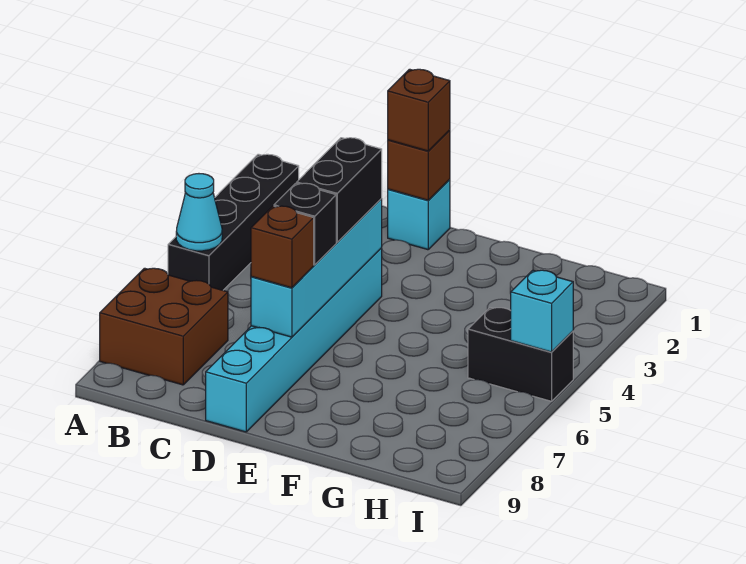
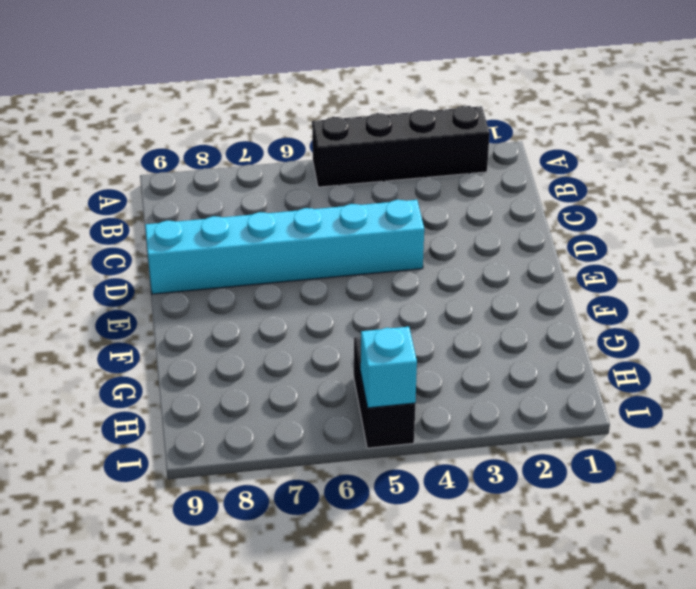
none -> brown 2x2 brick [100,268,228,385]
none -> cyan 1x1 brick [388,179,450,250]
none -> cyan 1x1 cone [176,174,222,251]

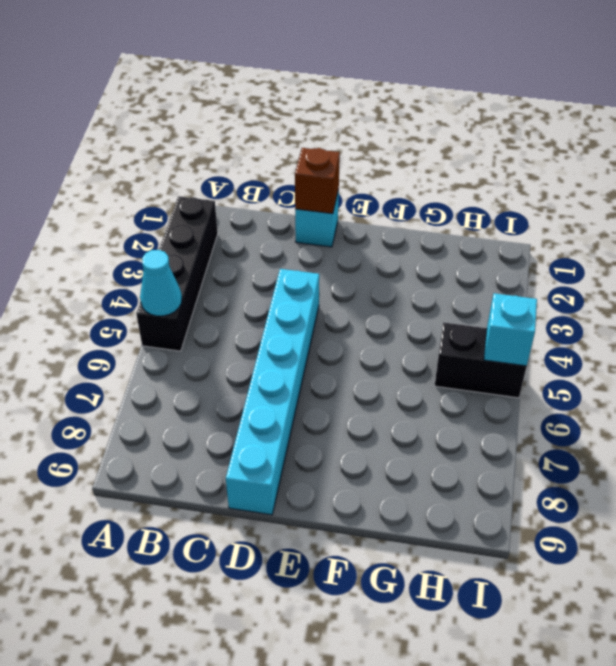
none -> brown 2x2 brick [100,268,228,385]
none -> cyan 1x4 brick [251,199,382,337]
none -> brown 1x1 brick [388,69,450,151]

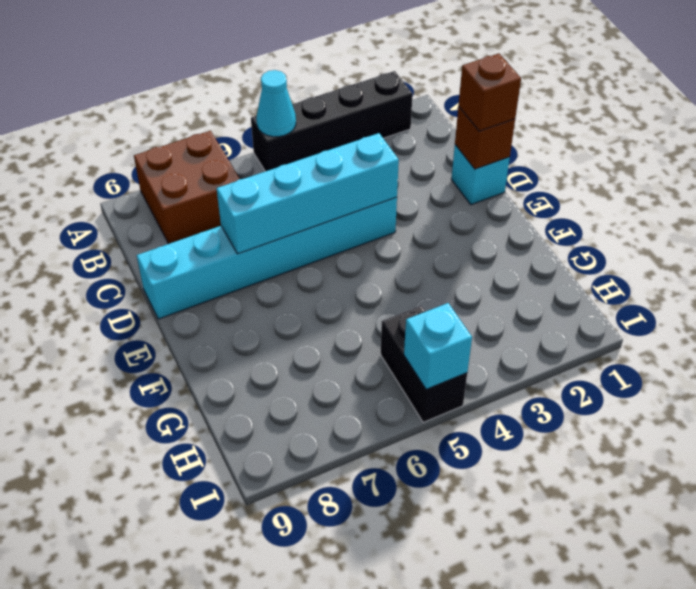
none -> black 1x2 brick [297,138,382,242]
none -> black 1x1 brick [274,183,336,265]
none -> brown 1x1 brick [251,206,314,288]

